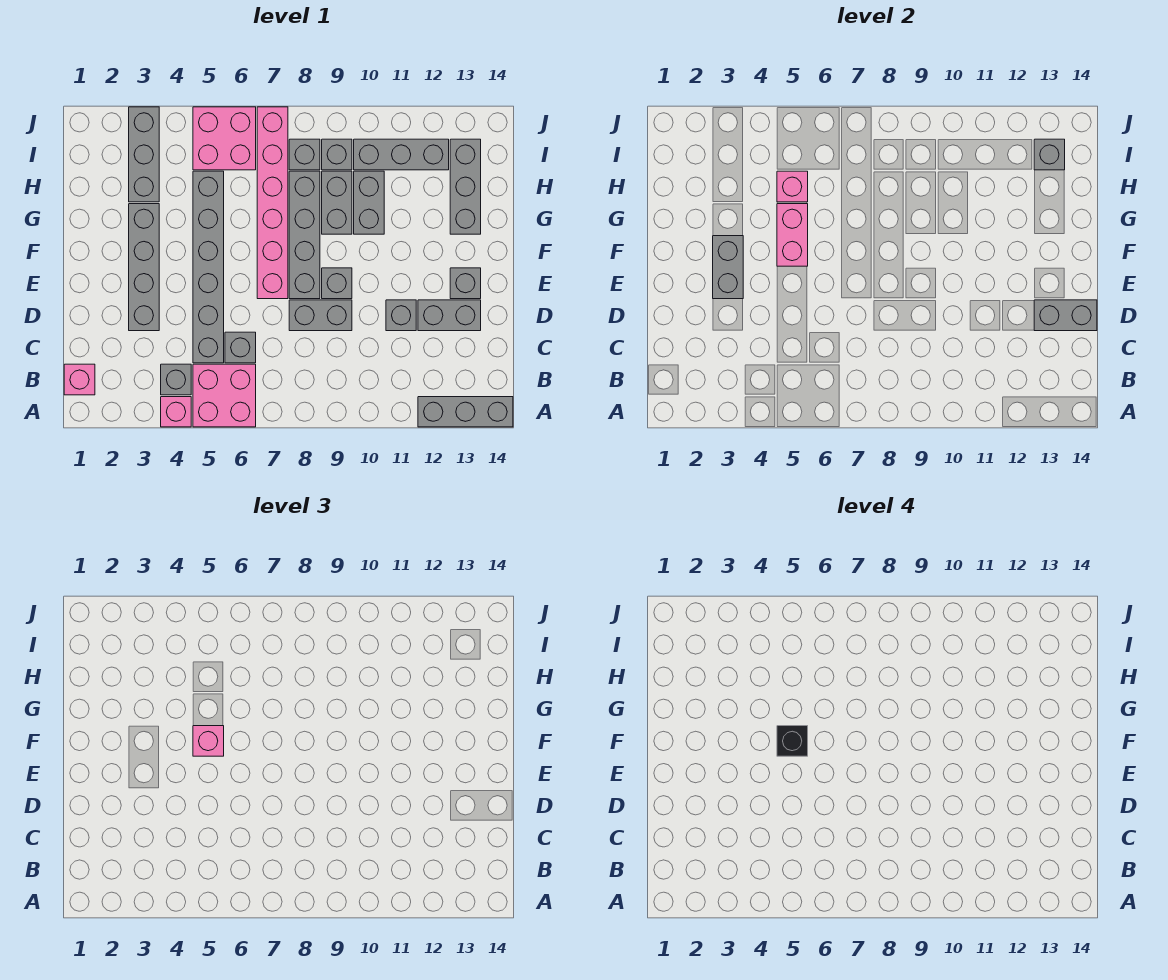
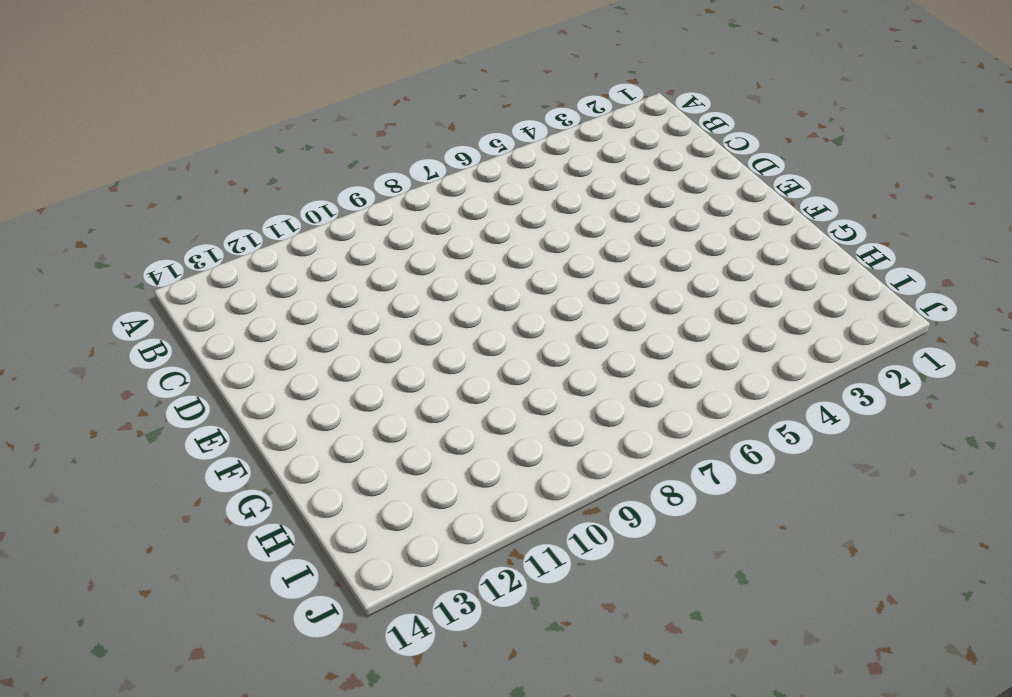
none -> pink 1x1 brick [161,397,191,427]
none -> pink 2x2 brick [193,364,256,427]
none -> grey 1x3 brick [418,397,513,427]
none -> pink 1x1 brick [64,364,95,395]

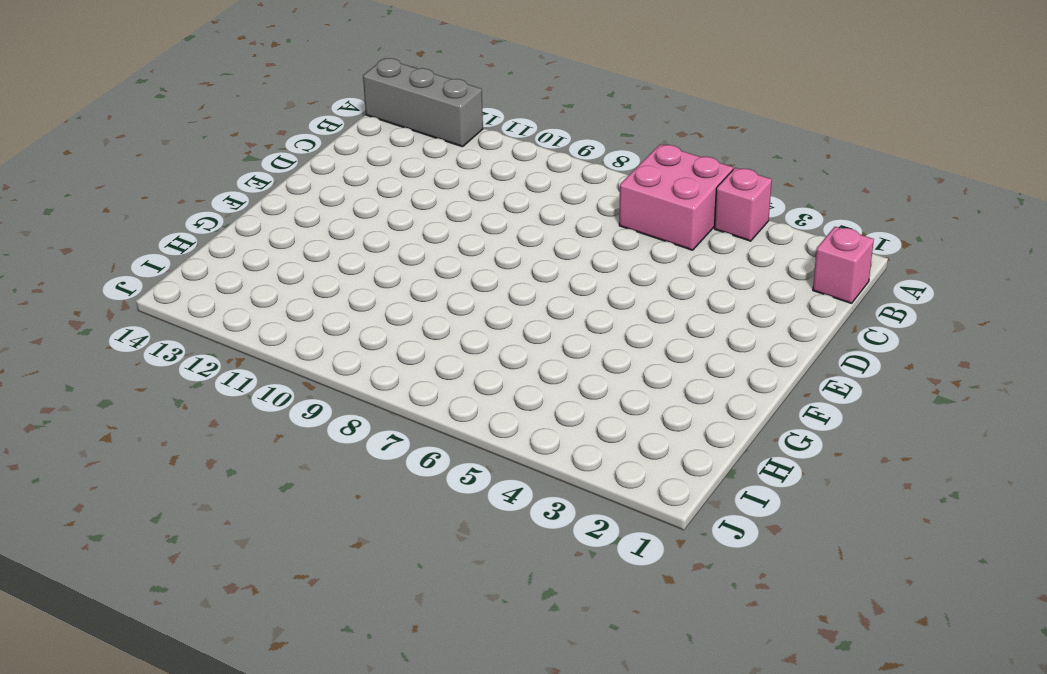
none -> grey 1x1 brick [161,364,191,395]
none -> grey 1x6 brick [193,171,224,363]
none -> grey 1x1 brick [225,332,256,363]
none -> grey 1x4 brick [129,204,159,331]

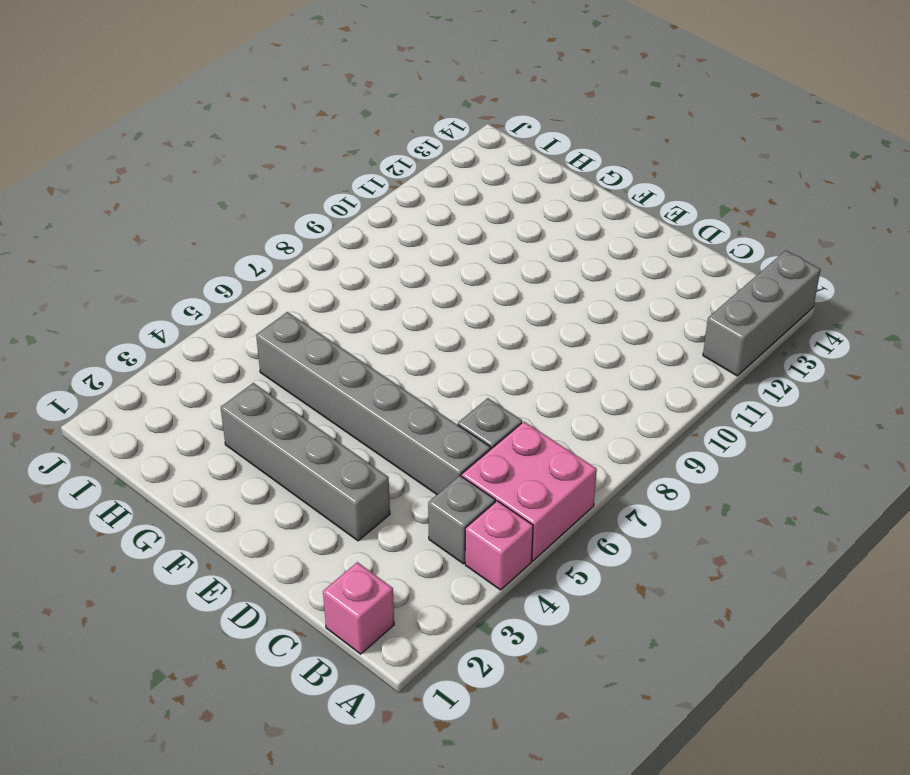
none -> grey 1x2 brick [289,300,352,331]
none -> grey 1x1 brick [386,300,416,331]
none -> grey 1x2 brick [418,300,481,331]
none -> pink 1x6 brick [257,107,288,299]

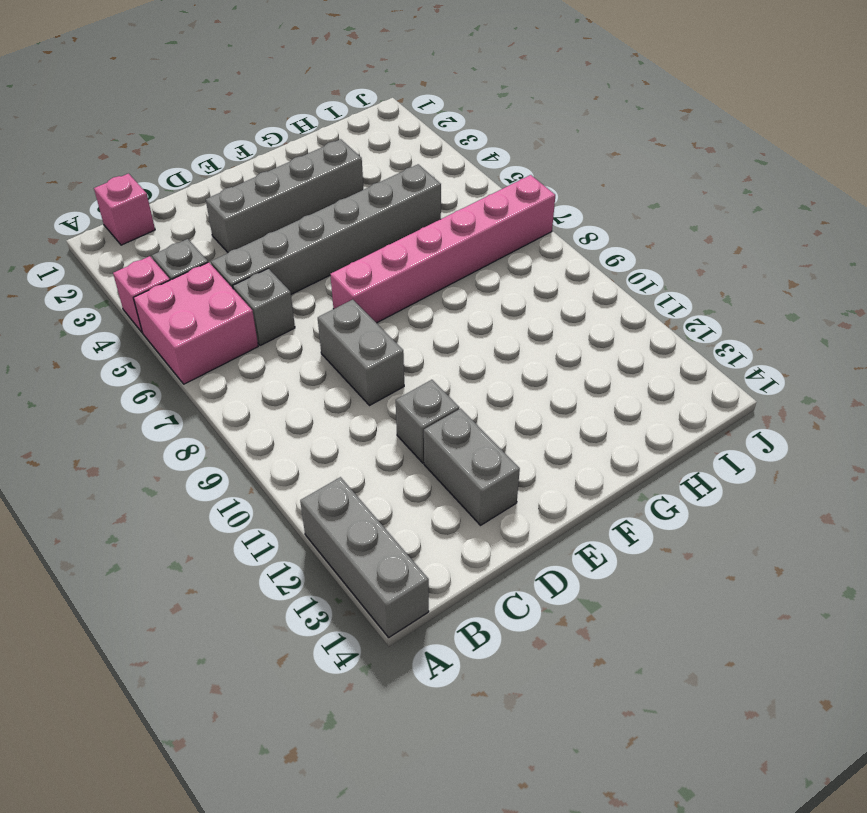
none -> grey 1x4 brick [289,171,320,299]
none -> grey 1x1 brick [322,268,352,299]
none -> grey 1x1 brick [450,268,481,299]
none -> grey 1x2 brick [322,171,352,234]

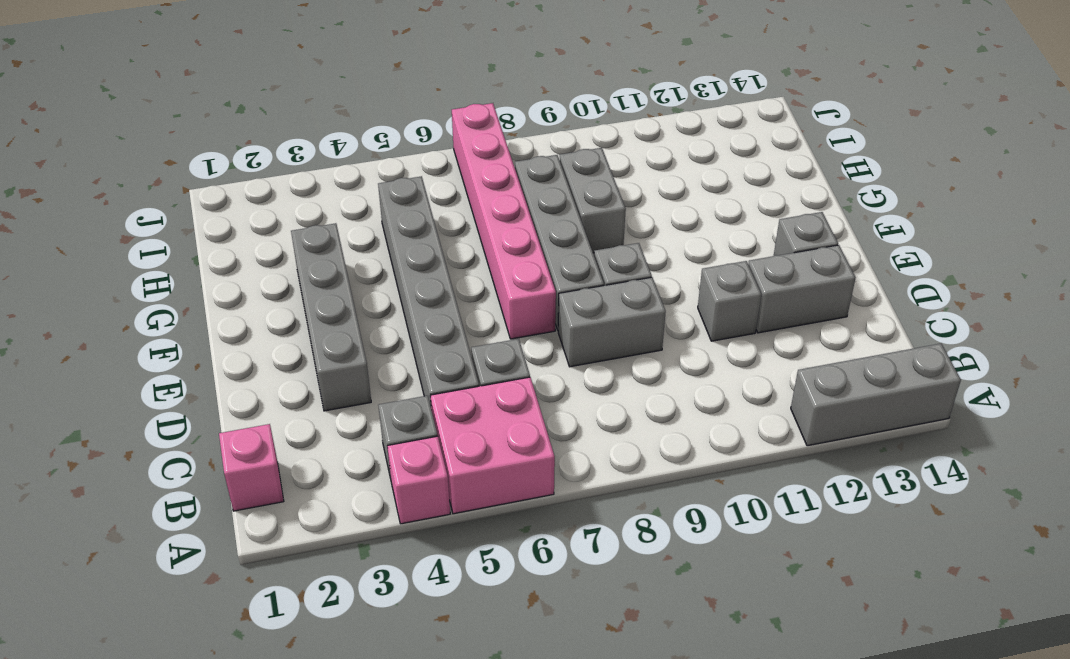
none -> grey 1x2 brick [354,171,384,234]
none -> grey 1x3 brick [450,139,481,234]
none -> grey 1x3 brick [129,107,159,202]
none -> pink 2x2 brick [193,107,256,170]

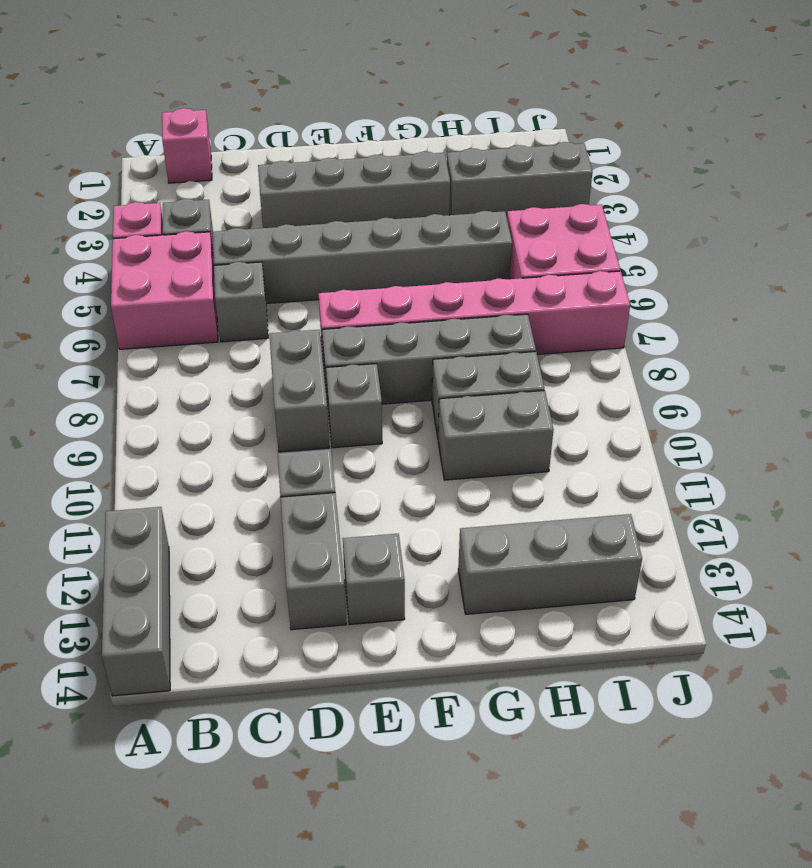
none -> grey 1x1 brick [289,139,320,170]
none -> grey 1x1 brick [322,139,352,170]
none -> grey 1x3 brick [354,139,449,170]
none -> grey 1x2 brick [1034,300,1097,331]

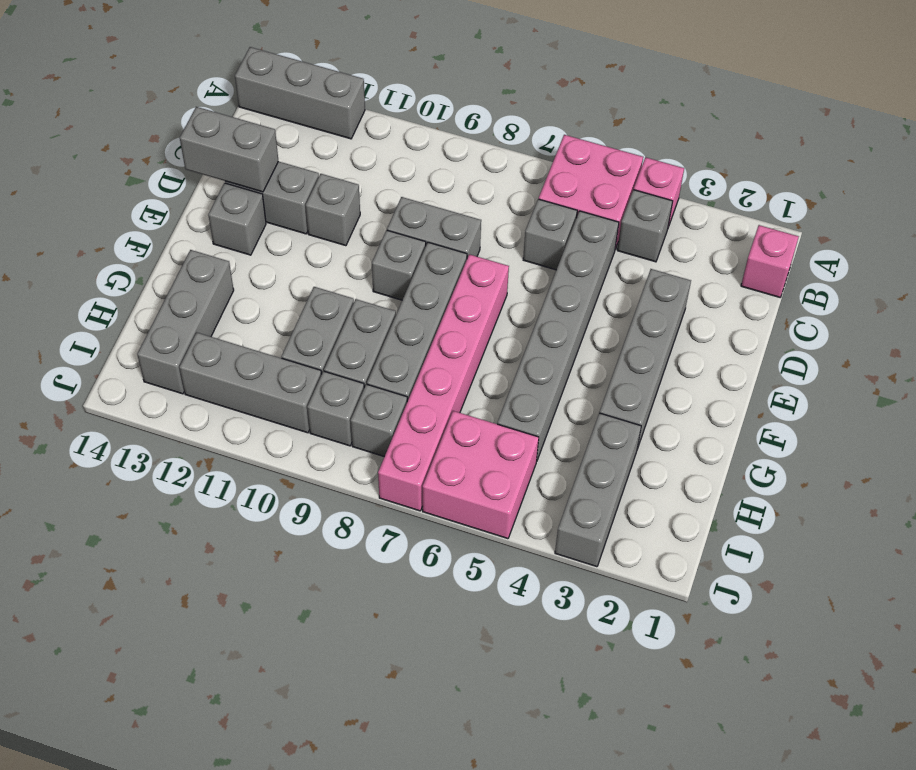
none -> grey 1x2 brick [713,236,743,299]
none -> pink 1x2 brick [777,204,808,266]
none -> pink 1x1 brick [777,171,808,202]
none -> grey 1x1 brick [1034,139,1065,170]

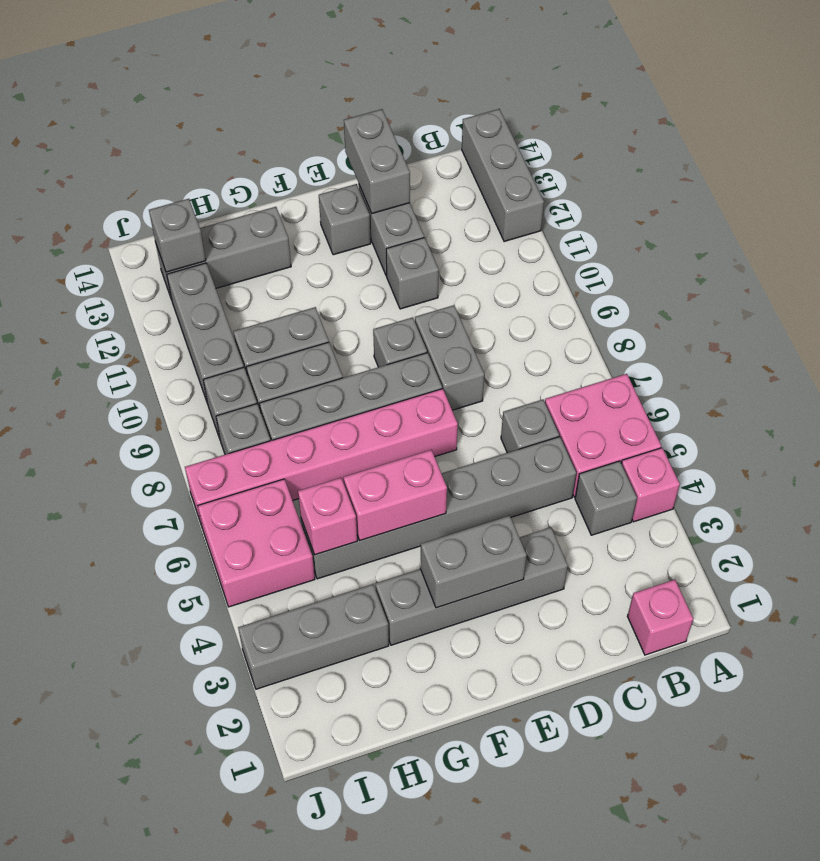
none -> pink 1x1 brick [193,726,224,756]
none -> black 1x1 brick [777,726,808,756]

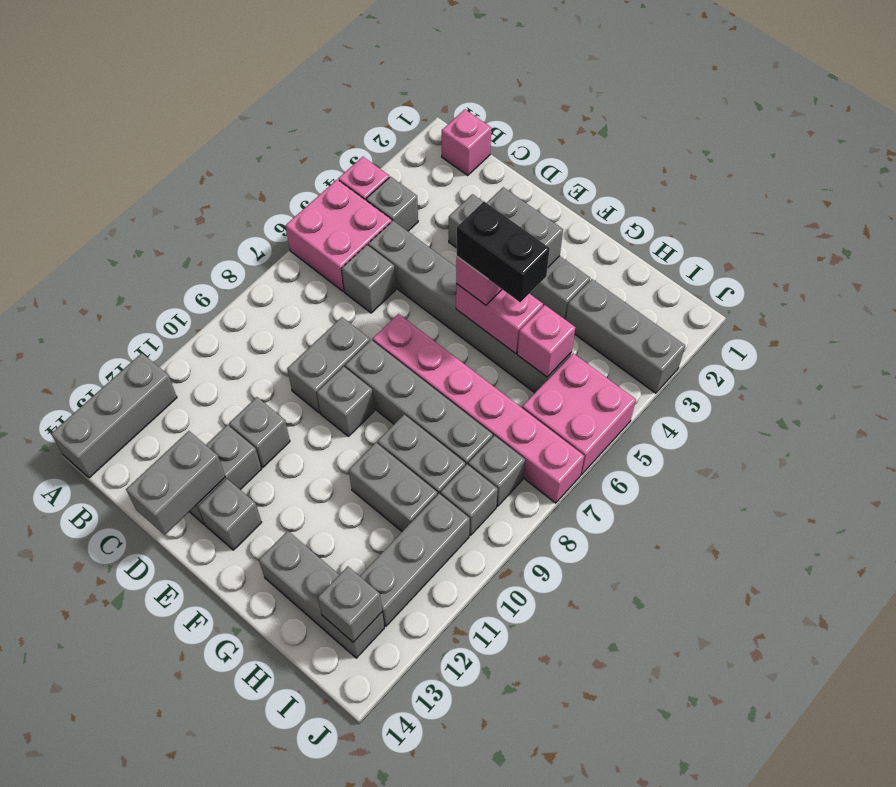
black 1x2 brick [457,202,550,302] -> black 1x1 brick [777,726,808,756]

